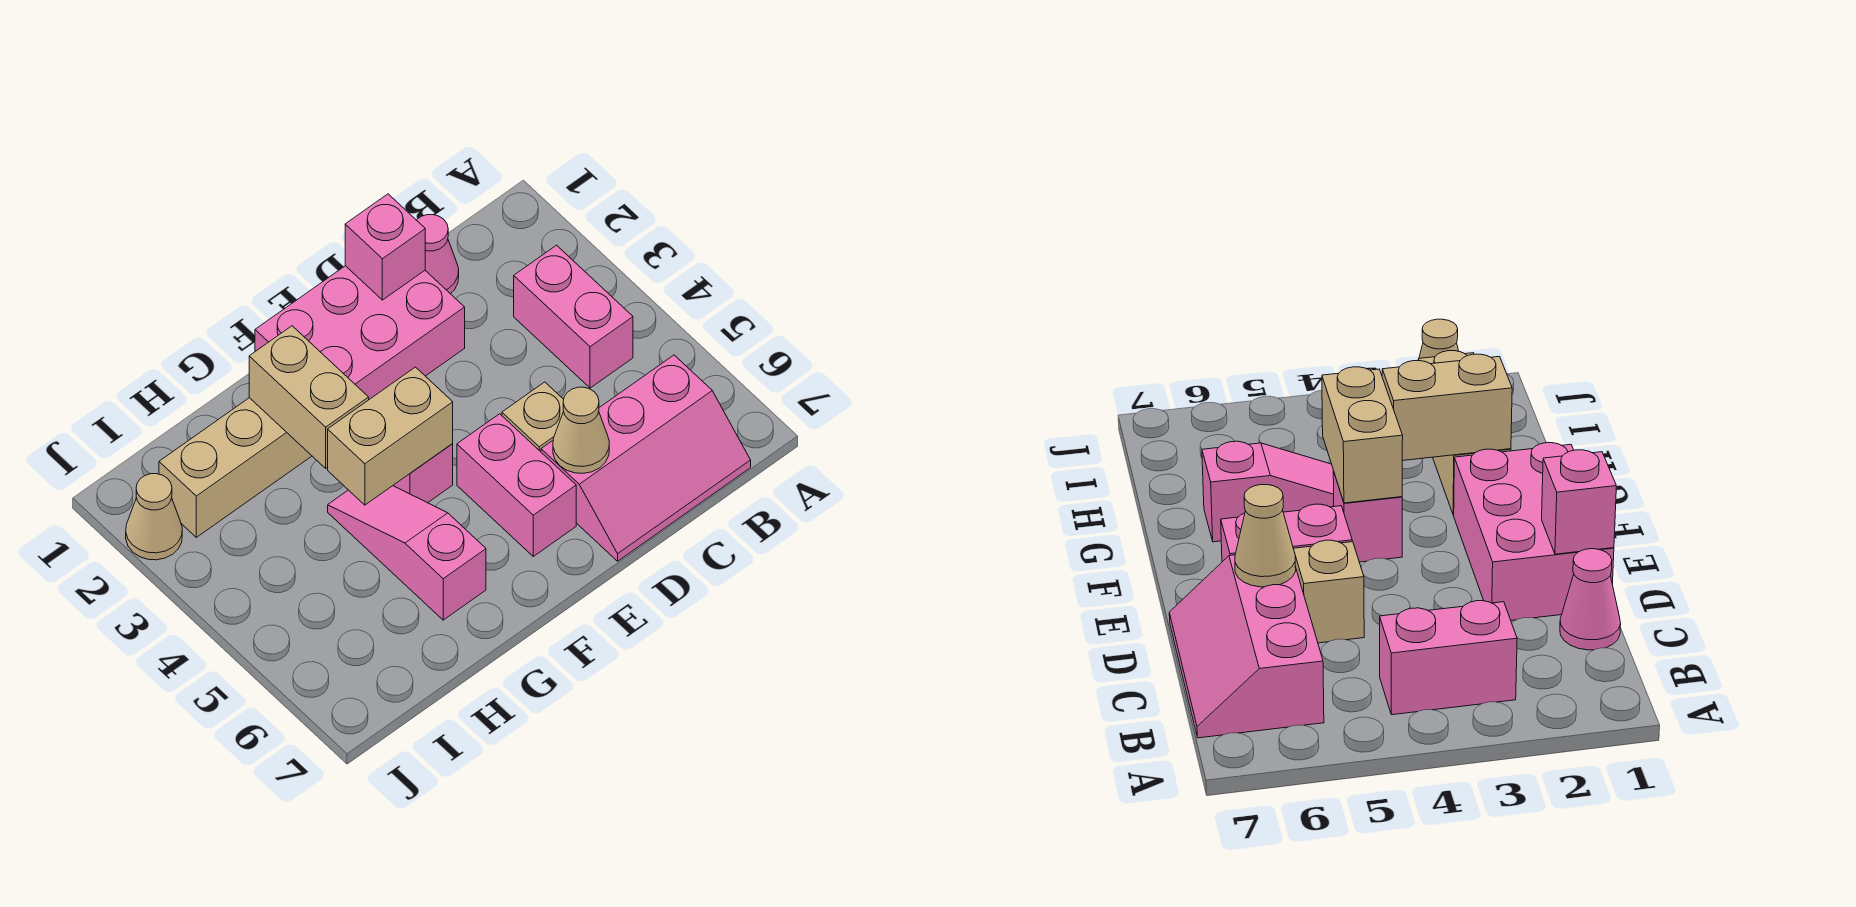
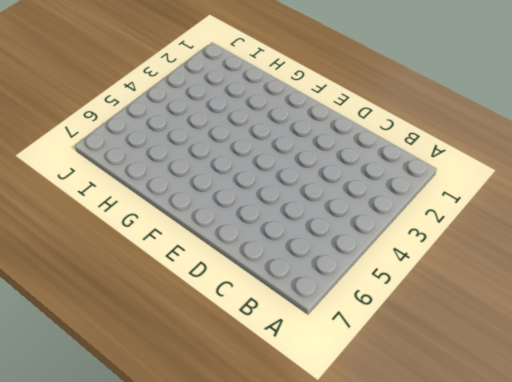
none -> pink 1x2 brick [514,245,633,388]
none -> pink 2x3 slope [541,355,751,561]
none -> pink 1x1 cone [417,215,459,294]

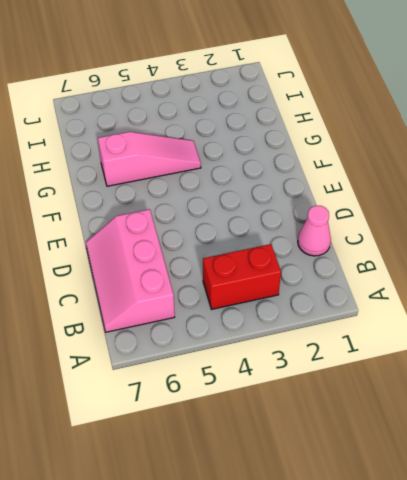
red 1x2 brick [203,244,281,309] -> pink 1x2 brick [514,245,633,388]
none -> pink 2x3 brick [255,266,465,399]
none -> tan 1x1 brick [502,382,564,452]
none -> pink 1x2 brick [457,414,576,556]

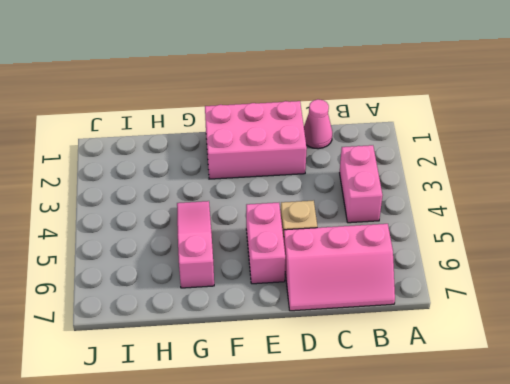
none -> pink 1x1 brick [393,443,453,503]
none -> tan 1x3 brick [159,398,311,537]
none -> tan 1x1 cone [126,474,182,560]

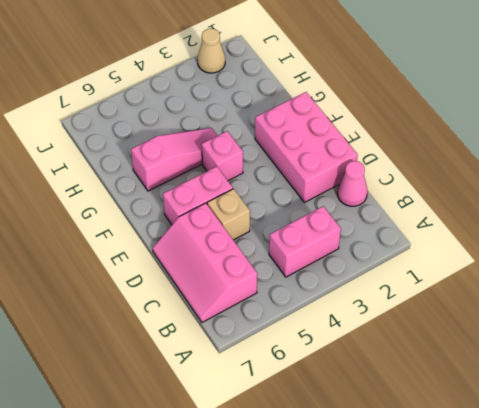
none -> tan 1x3 brick [159,398,311,537]
none -> pink 1x1 brick [345,194,425,300]
none -> tan 1x1 cone [553,387,609,473]

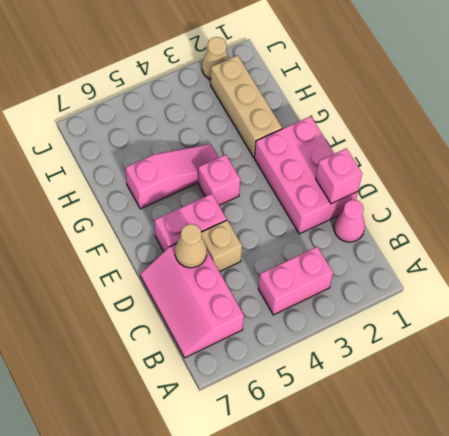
none -> tan 1x2 brick [328,367,453,505]
none -> tan 1x2 brick [249,326,369,468]

